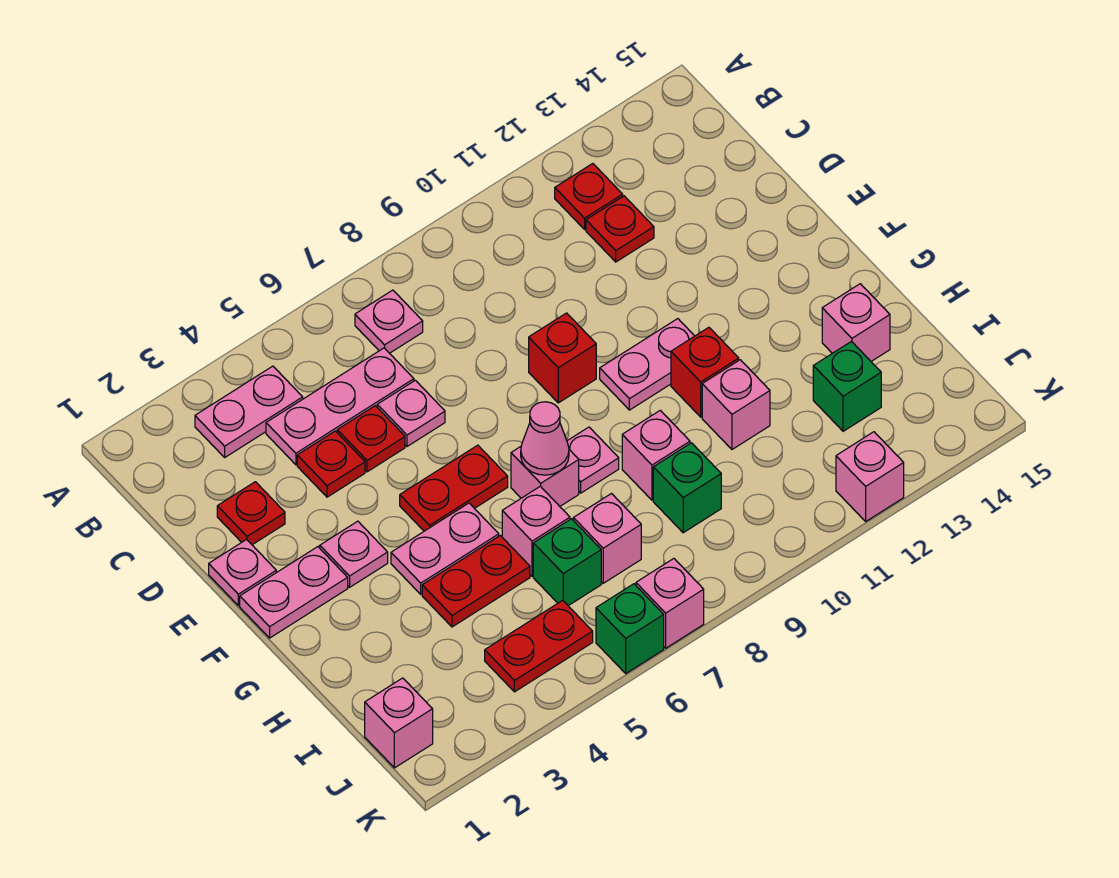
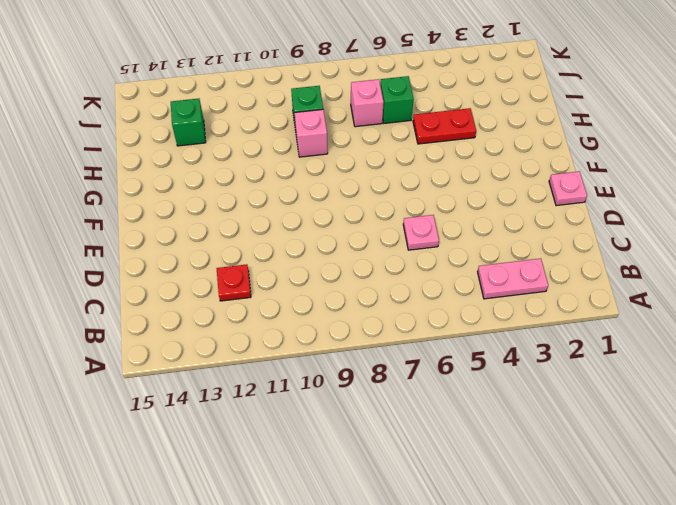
none -> pink 1x1 plate [355,290,423,353]
none -> red 1x1 plate [555,164,623,229]
none -> pink 1x3 plate [266,348,414,465]
none -> red 1x1 plate [217,482,285,545]

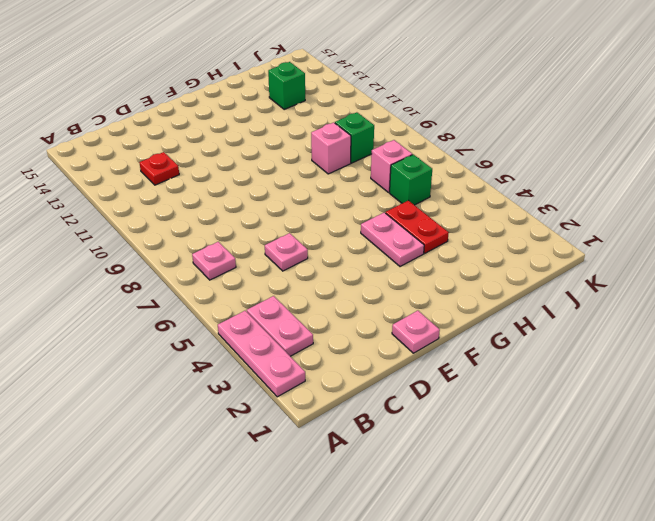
pink 1x3 plate [218,311,305,397] -> pink 1x3 plate moved to [266,348,414,465]
none -> red 1x1 plate [555,164,623,229]
none -> red 1x1 plate [217,482,285,545]
none -> red 1x1 plate [297,431,365,497]
none -> red 1x1 plate [337,406,405,472]

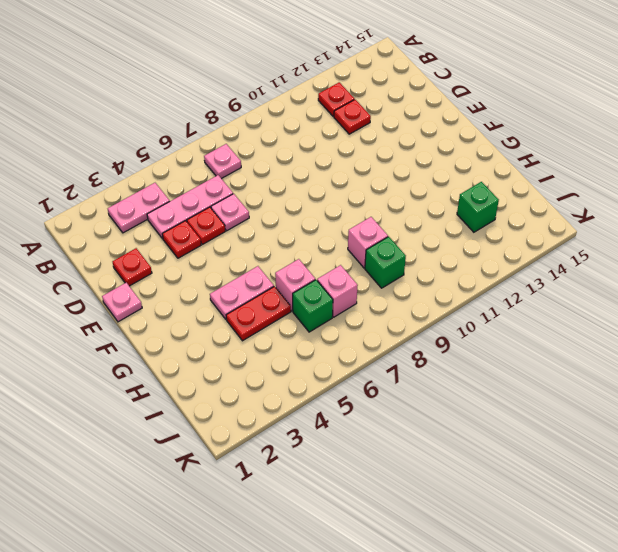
none -> red 1x1 brick [529,313,596,403]
none -> pink 1x2 plate [240,547,348,638]
none -> pink 1x1 plate [320,521,388,587]
none -> red 1x2 plate [400,445,508,531]

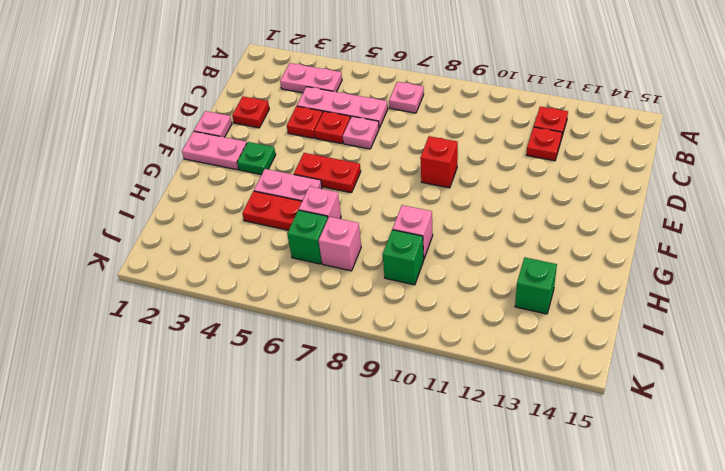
green 1x1 plate [237,142,276,175] -> pink 1x1 plate [320,521,388,587]
none -> pink 1x2 plate [600,319,694,410]
none -> pink 1x1 brick [511,447,579,506]
none -> pink 1x1 plate [567,427,619,493]
none -> red 1x1 brick [671,327,739,417]

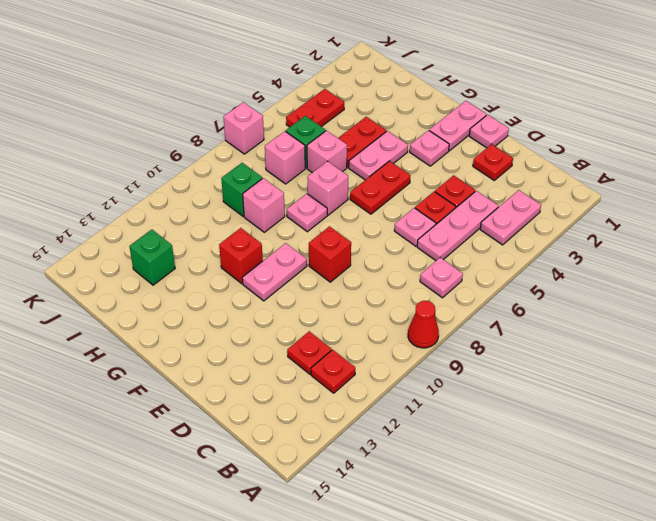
red 1x1 cone [408,301,439,348] -> none
none -> pink 1x1 brick [702,360,770,449]
none -> pink 1x1 brick [822,284,890,361]
none -> pink 1x1 brick [365,678,433,768]
none -> green 1x1 brick [596,584,664,673]

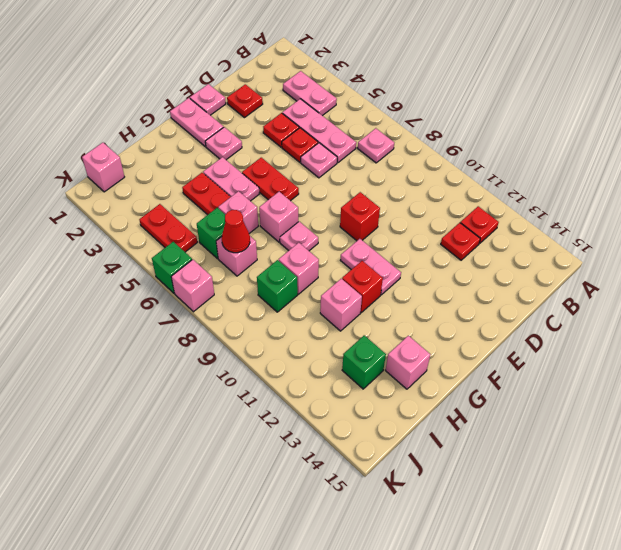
red 1x1 cone [222,210,250,253] -> none
none -> pink 1x1 brick [836,432,904,521]
none -> pink 1x1 cone [521,402,569,475]

